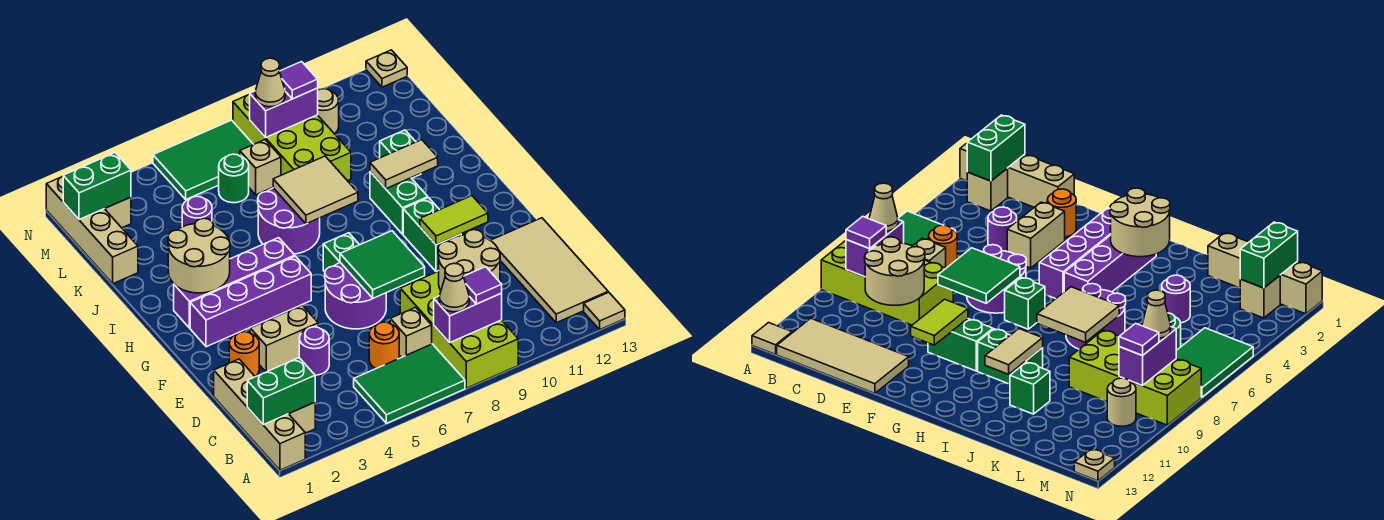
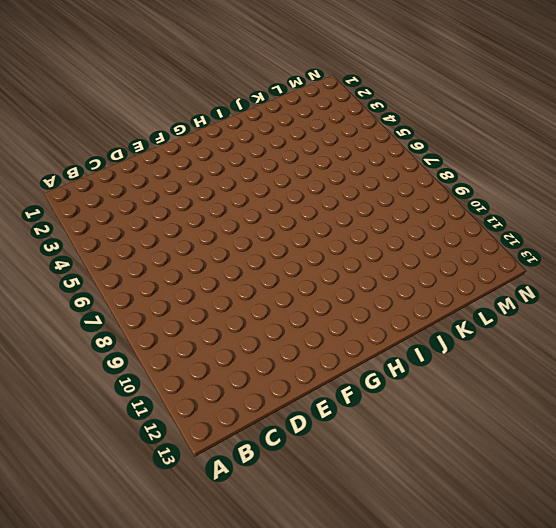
none -> tan 1x4 brick [214,359,305,470]
none -> green 2x3 tile [354,344,465,423]
none -> lime 2x4 brick [400,271,518,388]
none -> tan 1x1 tile [584,292,625,329]

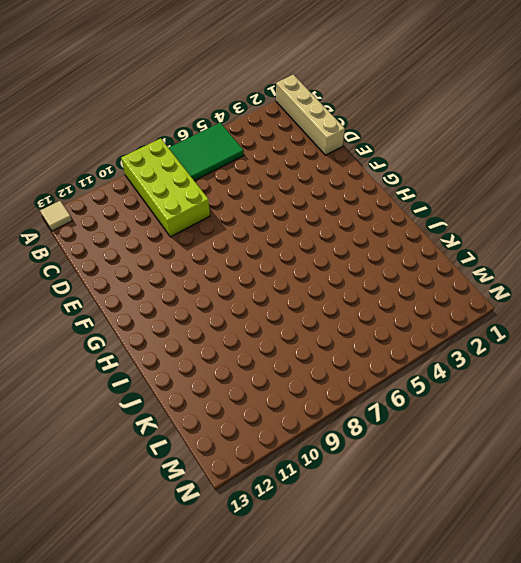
none -> tan 1x1 brick [289,402,315,433]
none -> tan 2x4 tile [490,218,608,323]
none -> orange 1x1 round brick [369,322,399,368]
none -> tan 1x1 brick [390,307,432,357]

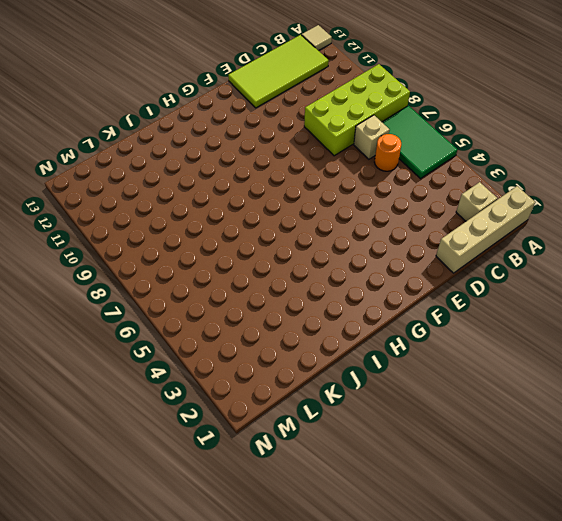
lime 2x4 tile [228,35,329,108] -> tan 2x4 tile [490,218,608,323]
none -> purple 1x1 round brick [299,327,329,375]
none -> orange 1x1 round brick [229,332,259,377]
none -> tan 1x2 brick [250,305,318,372]
none -> purple 2x2 round brick [325,263,386,329]

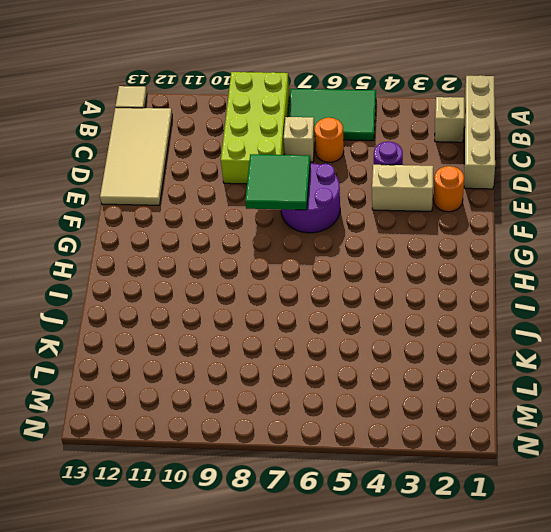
none -> green 1x2 brick [403,198,461,272]
none -> purple 1x4 brick [190,256,311,347]
none -> green 1x1 brick [323,233,359,272]
none -> purple 1x4 brick [174,238,295,328]

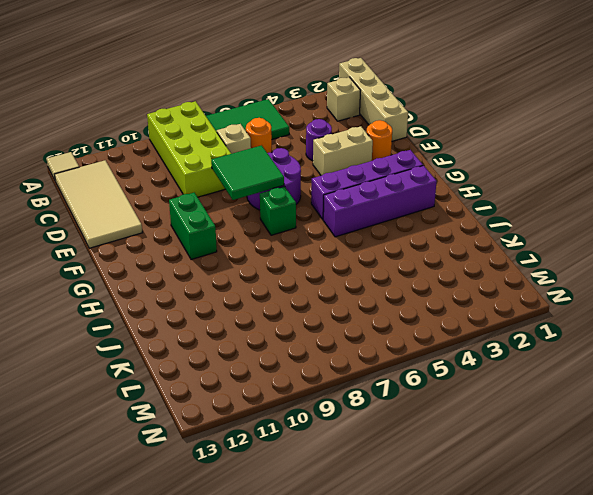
none -> green 1x2 brick [370,172,428,234]
none -> purple 2x2 round brick [258,188,320,254]
none -> green 1x1 brick [380,130,421,178]
none -> tan 1x4 brick [46,176,138,284]

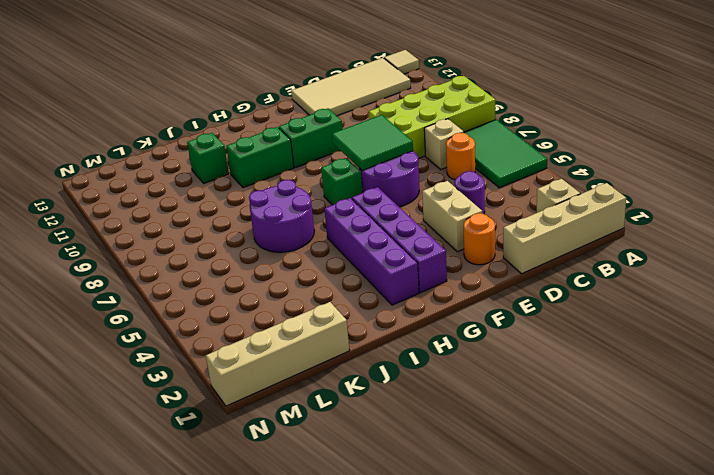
none -> purple 1x1 round brick [182,196,212,227]
none -> lime 2x4 brick [233,94,351,181]
none -> green 1x1 round brick [219,154,249,203]
none -> tan 1x1 brick [240,140,281,195]

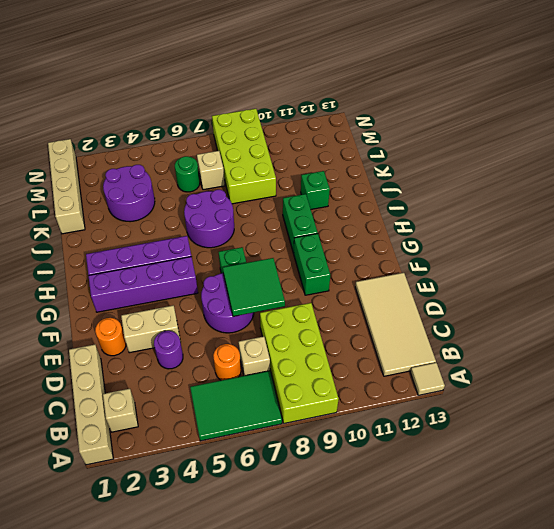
purple 2x2 round brick [103,165,155,222] -> purple 1x1 round brick [182,196,212,227]
none -> tan 1x1 brick [105,197,131,228]
none -> green 2x3 tile [153,120,254,199]
none -> tan 1x1 round brick [318,89,339,134]
none -> tan 1x1 plate [366,50,407,87]

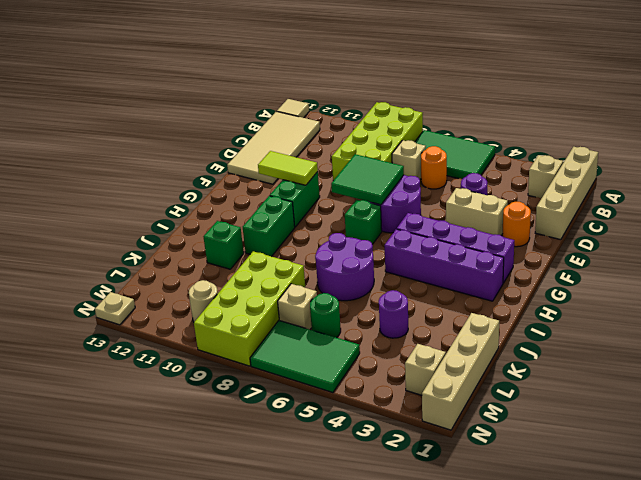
none -> green 1x2 brick [247,358,315,425]
none -> purple 1x2 brick [434,293,502,343]
none -> tan 2x2 round brick [438,230,500,290]
none -> tan 2x2 round brick [168,218,230,293]

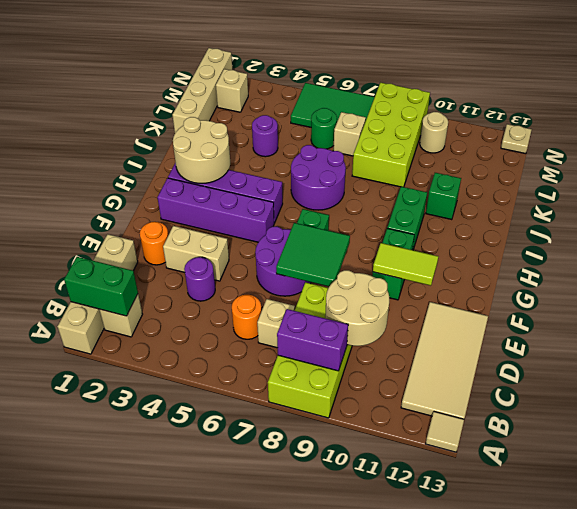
none -> green 2x3 tile [354,344,465,423]
none -> tan 2x2 tile [273,156,358,224]
none -> tan 1x2 tile [370,140,438,189]
none -> green 1x2 brick [63,153,131,220]

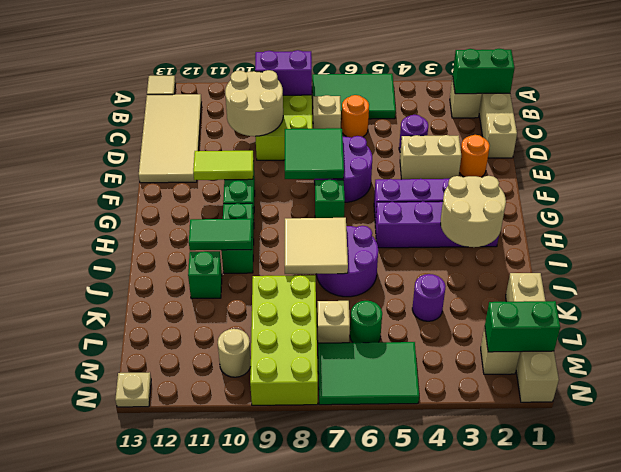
green 1x2 tile [189,219,252,250] -> tan 1x2 tile [370,140,438,189]
none -> purple 1x2 brick [250,88,318,138]
none -> tan 1x1 cone [439,263,469,312]
none -> purple 1x1 tile [464,267,502,304]
none -> tan 1x1 cone [255,58,285,107]

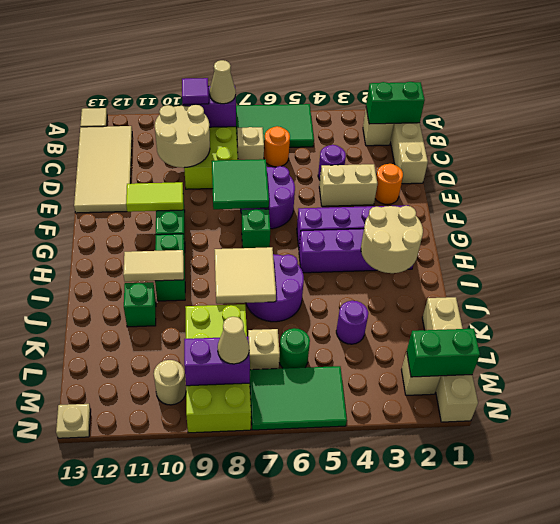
none -> purple 1x1 tile [280,62,318,99]

